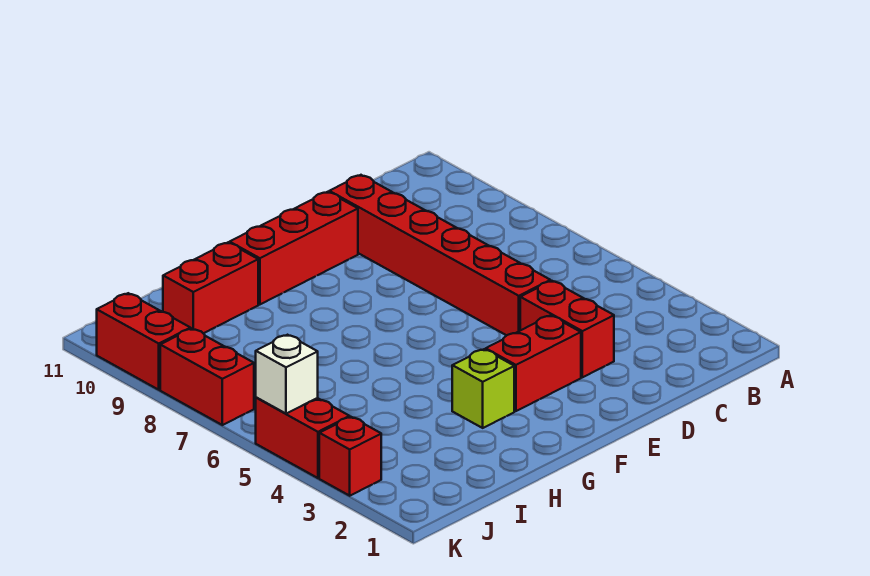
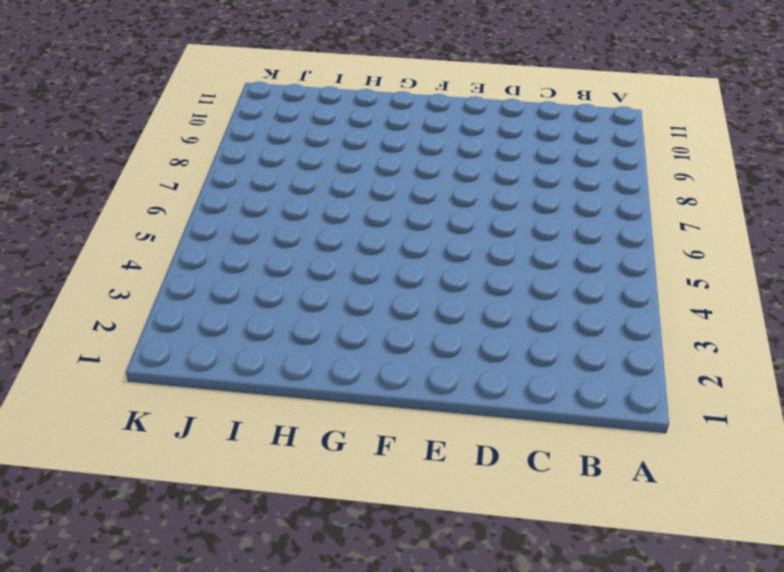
none -> red 1x2 brick [520,281,614,377]
none -> red 1x6 brick [329,175,550,335]

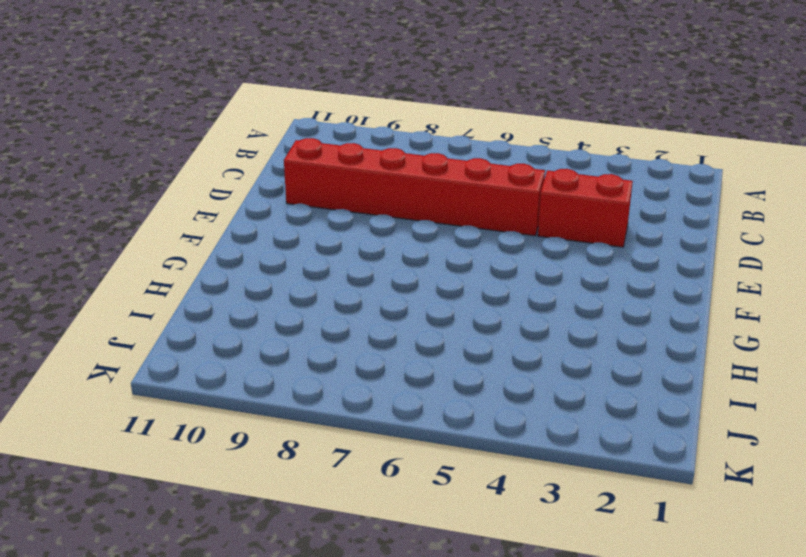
none -> red 1x2 brick [486,315,581,411]
none -> red 1x3 brick [230,192,358,304]

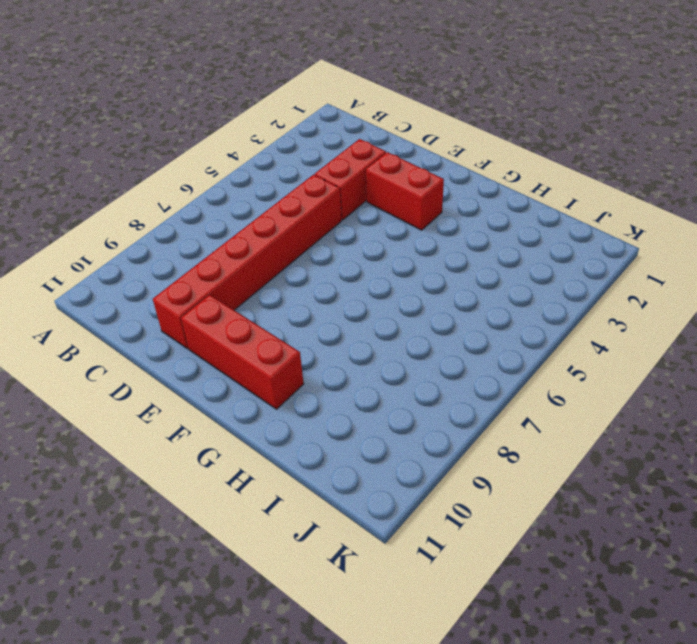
none -> lime 1x1 brick [452,349,514,428]
none -> red 1x2 brick [163,243,258,333]

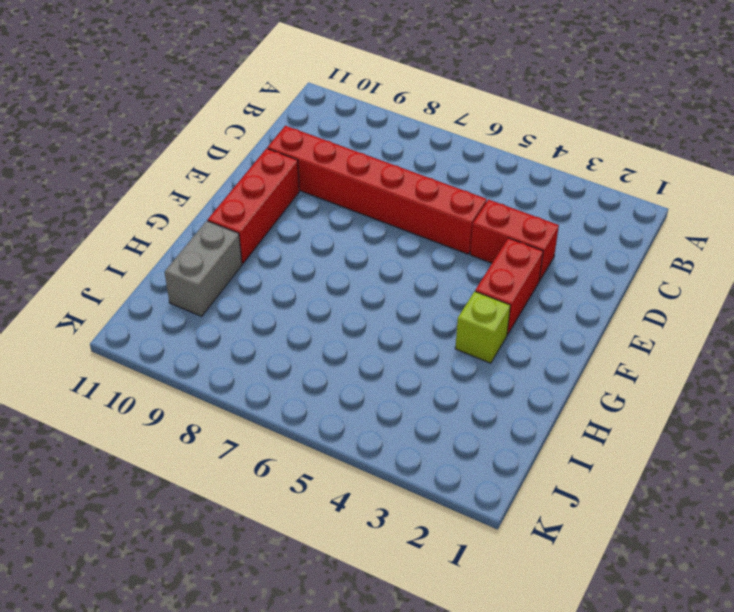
grey 1x2 brick [165,221,242,316] -> red 1x2 brick [163,243,258,333]
none -> red 1x1 brick [319,417,381,496]
none -> red 1x2 brick [256,397,350,478]

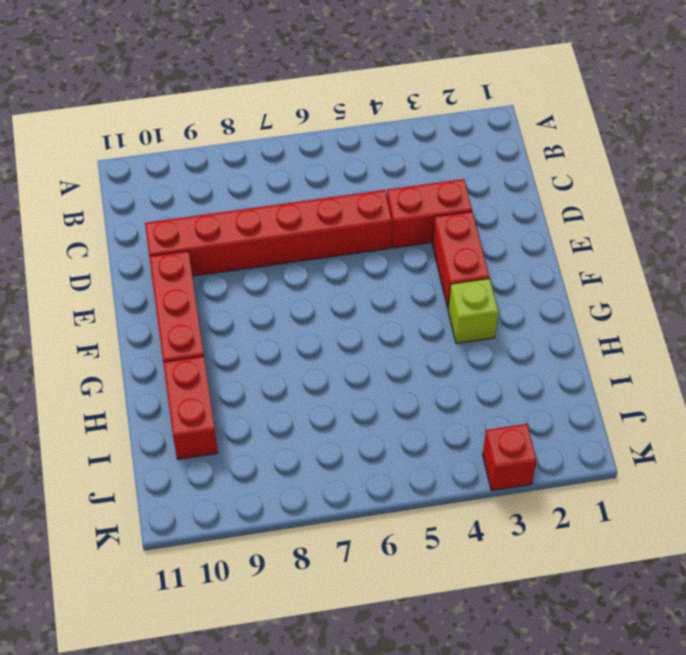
none -> red 1x2 brick [256,397,350,478]
none -> red 1x2 brick [160,329,254,425]

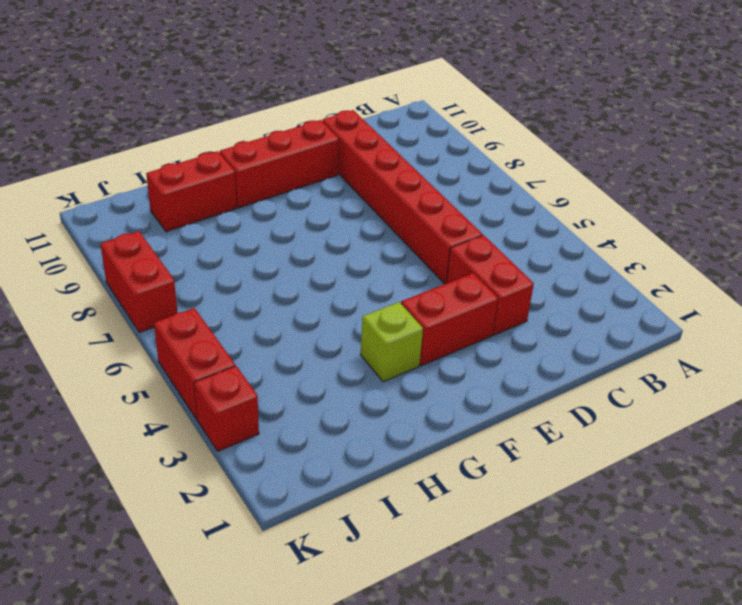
none -> red 1x2 brick [97,293,190,390]
none -> white 1x1 brick [256,335,318,414]

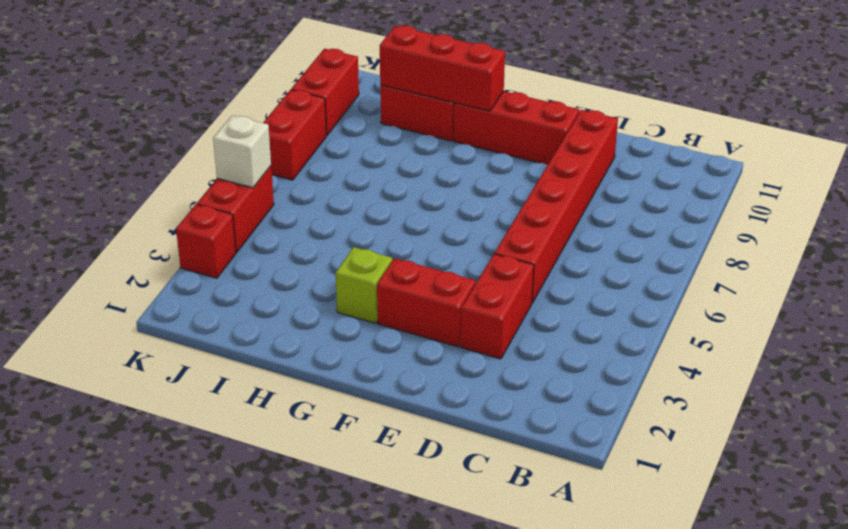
red 1x3 brick [380,26,505,111] -> none

